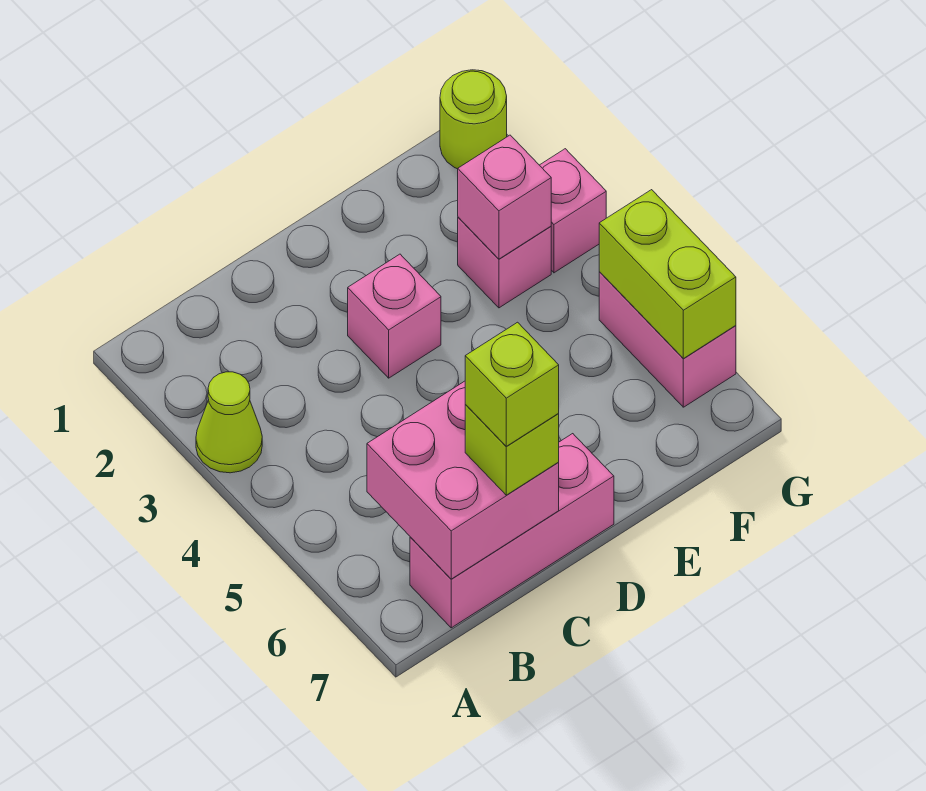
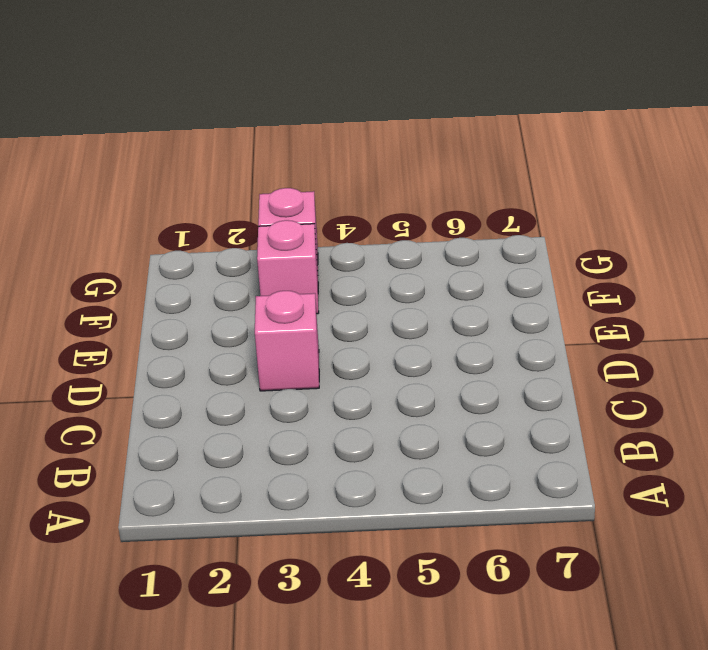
none -> lime 1x1 cone [196,372,262,473]
none -> pink 1x3 brick [410,434,614,628]
none -> lime 1x1 round brick [440,70,507,169]

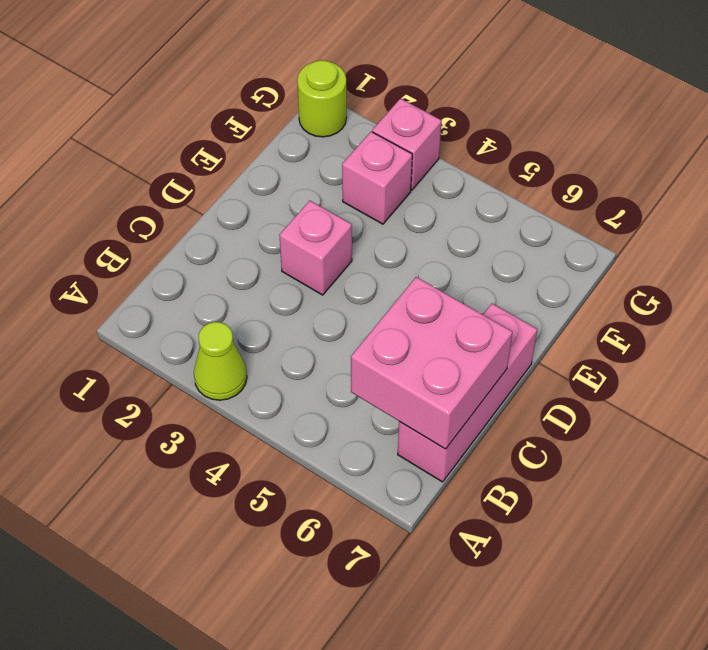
none -> pink 1x2 brick [599,272,736,407]
none -> pink 1x1 brick [458,135,551,259]
none -> lime 1x2 brick [599,190,736,359]

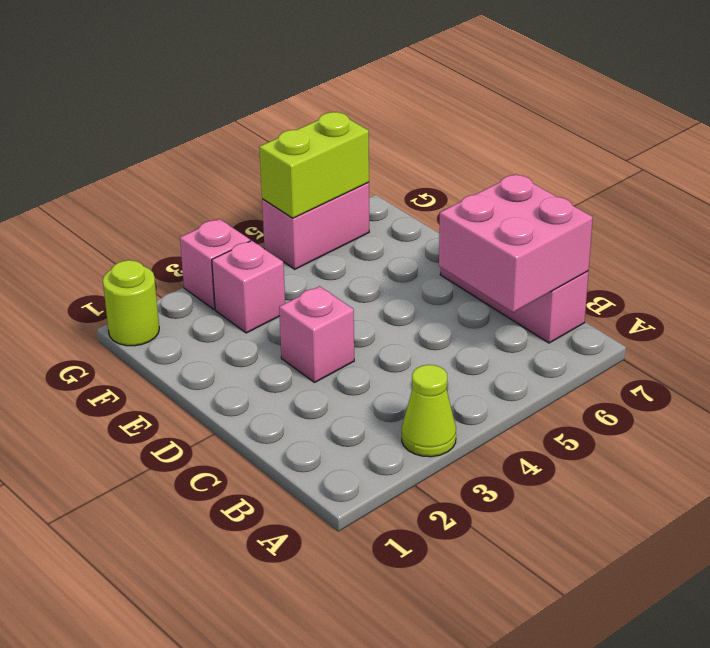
none -> pink 1x1 brick [458,135,551,259]
none -> lime 1x1 brick [465,405,559,495]
none -> lime 1x1 brick [465,322,559,446]

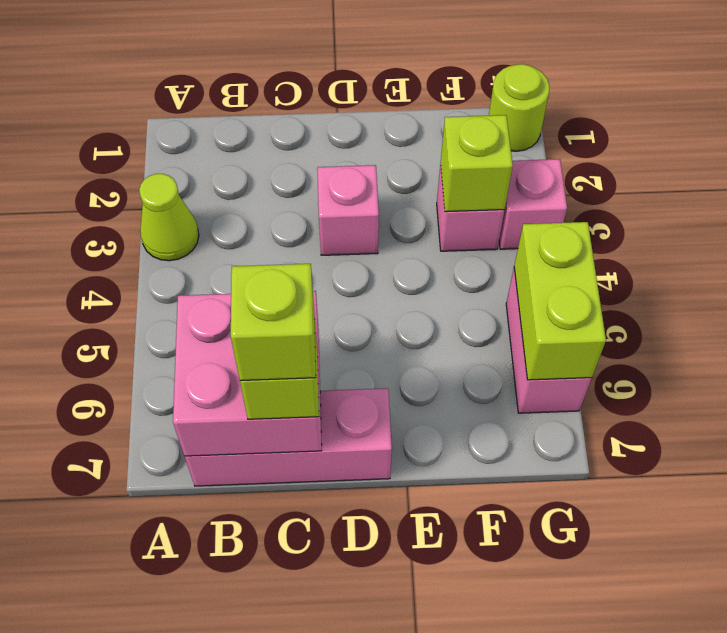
lime 1x1 brick [441,115,513,212] -> pink 1x1 brick [458,135,551,259]

